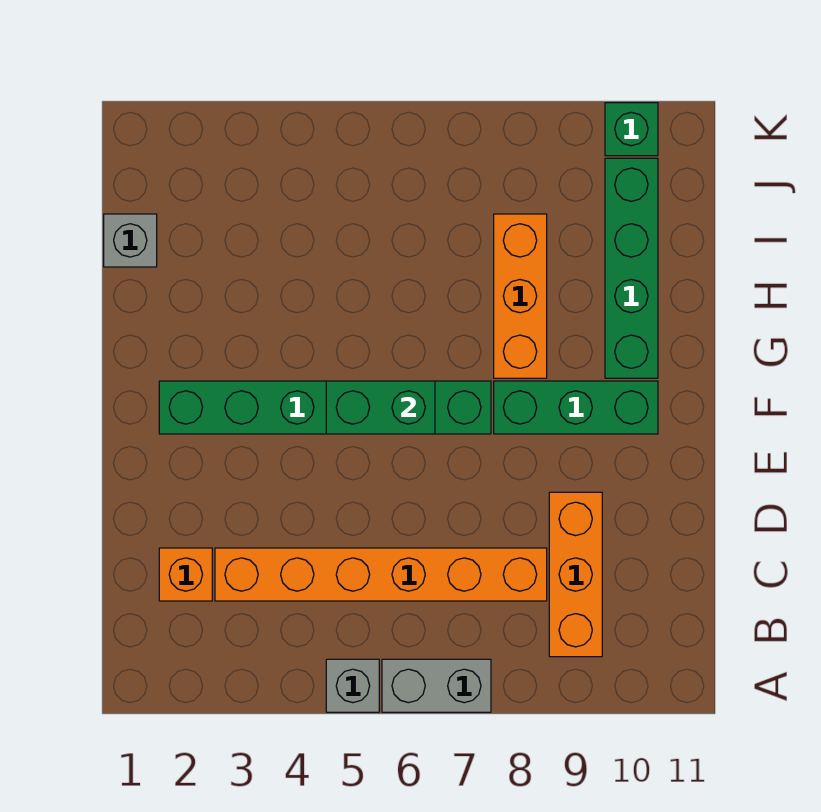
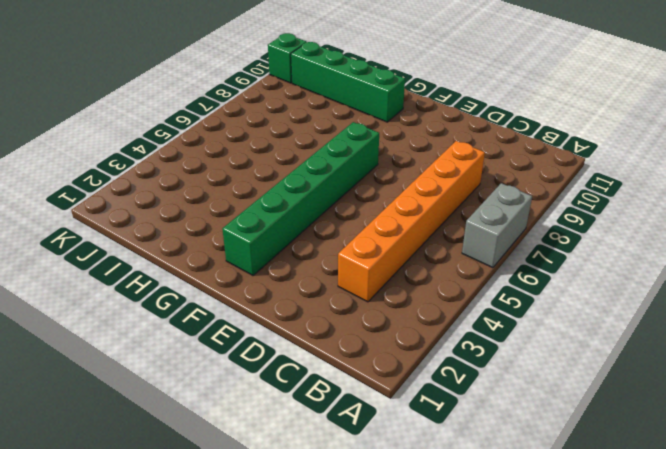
none -> grey 1x1 brick [326,659,379,712]
none -> orange 1x3 brick [549,492,602,657]
none -> orange 1x1 brick [159,548,212,601]

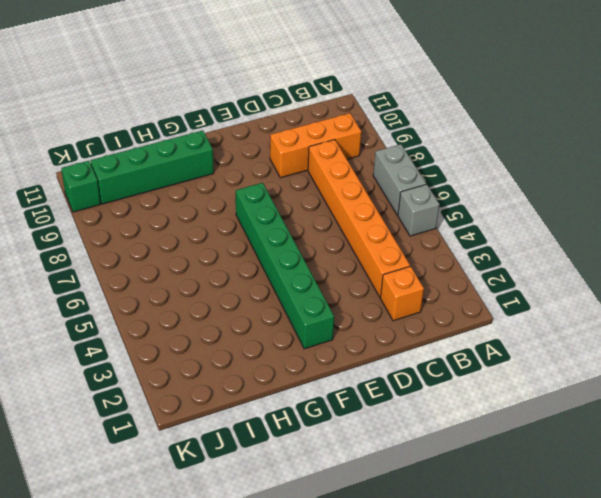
none -> green 1x3 brick [494,381,658,434]
none -> orange 1x3 brick [494,214,547,378]
none -> grey 1x1 brick [104,214,157,267]

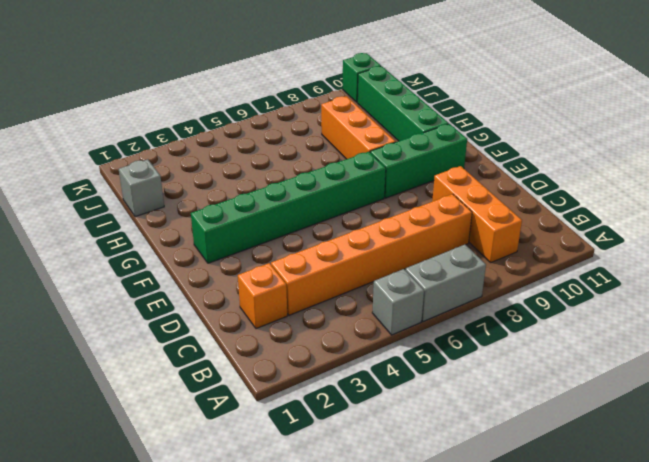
none -> green 1x2 brick [326,381,435,434]

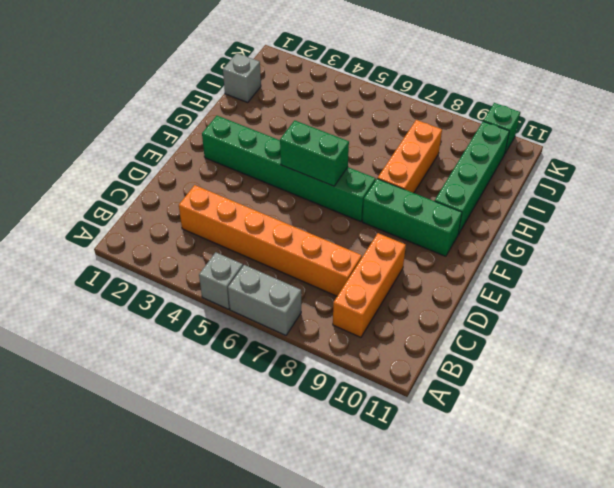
none -> orange 1x1 brick [159,548,212,601]

